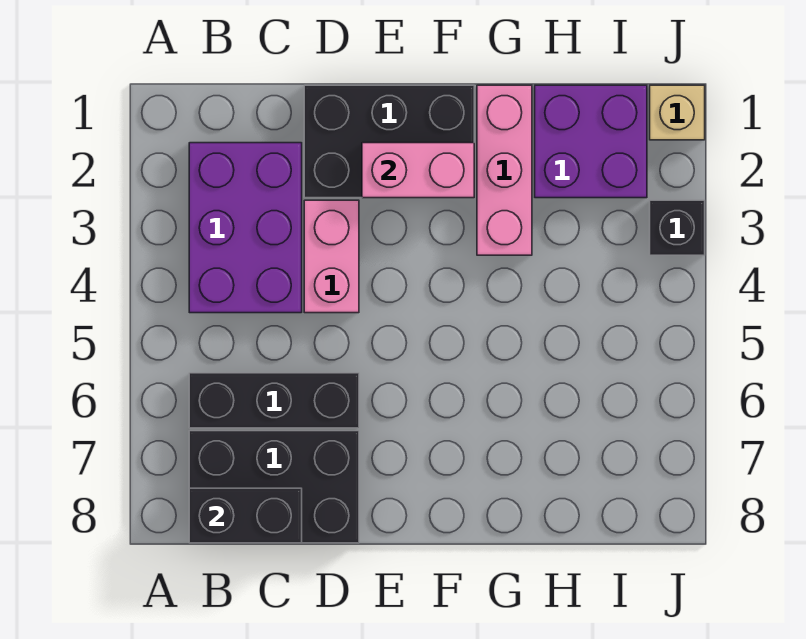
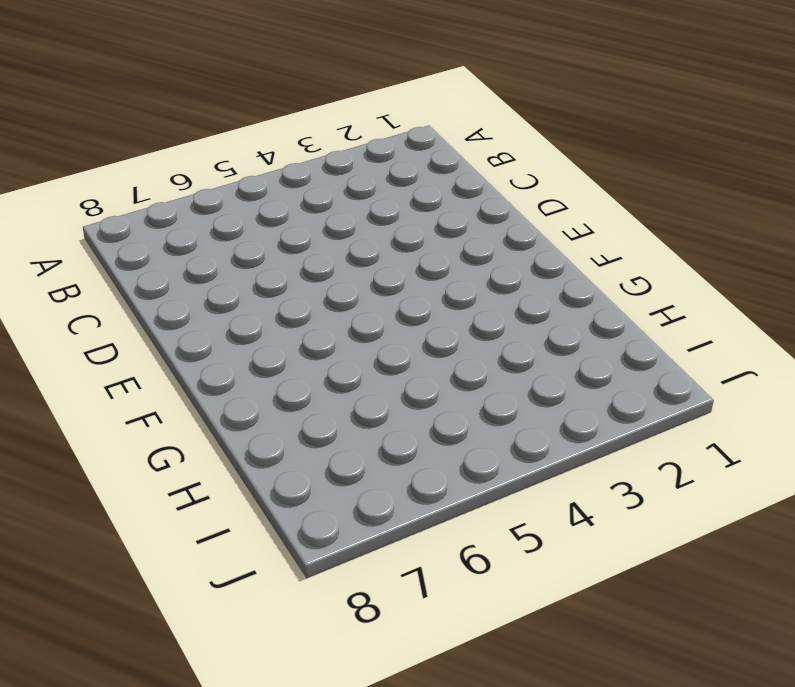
none -> purple 2x3 brick [189,143,302,313]
none -> black 1x3 brick [189,373,359,428]

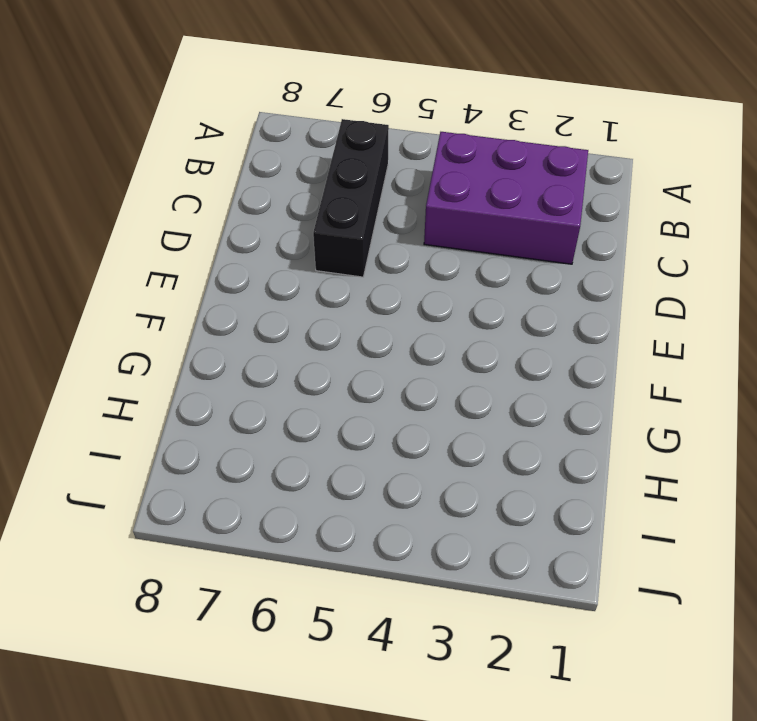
none -> black 2x3 brick [189,431,359,543]
none -> black 2x3 brick [304,85,474,198]

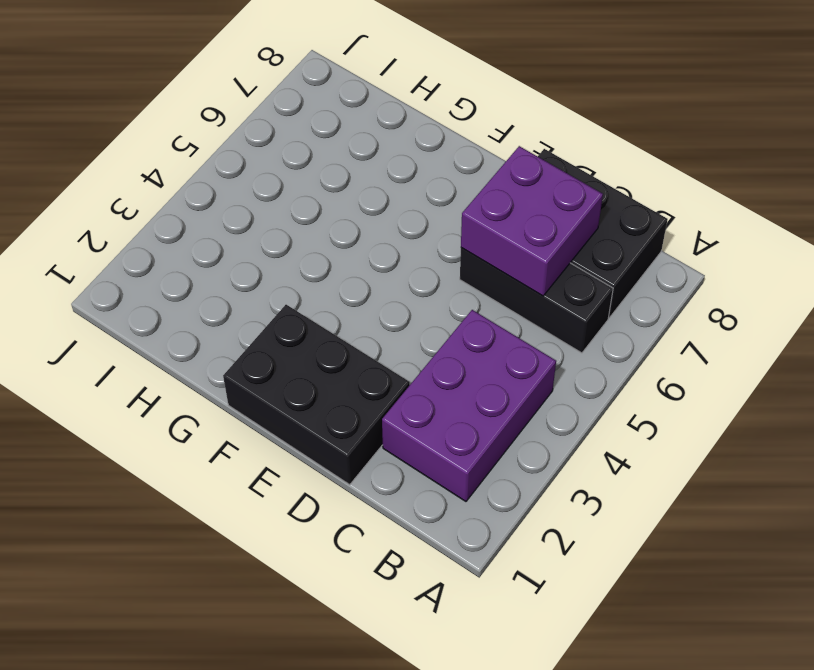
purple 2x2 brick [461,146,603,296] -> purple 2x2 brick moved to [535,85,647,198]
none -> pink 1x2 brick [304,200,359,313]
none -> pink 1x3 brick [477,85,532,255]

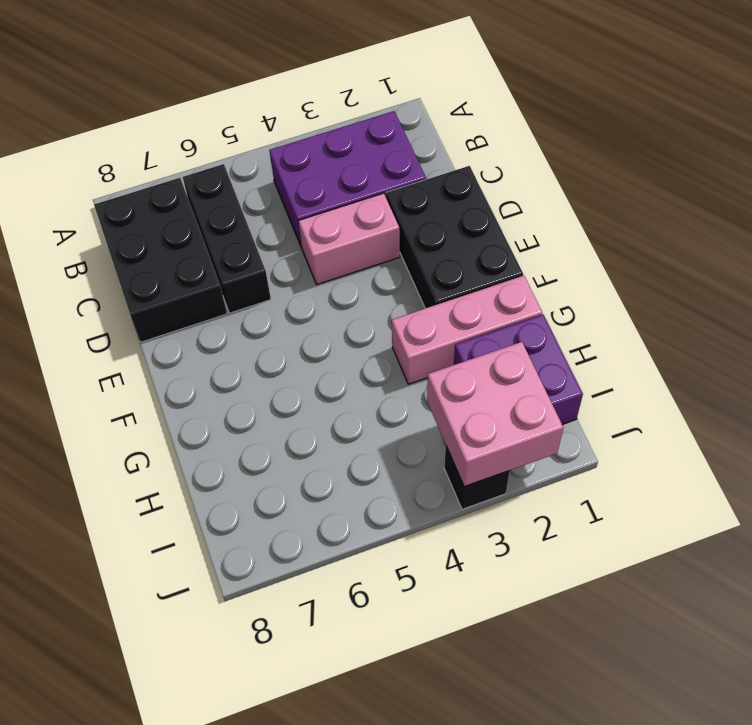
pink 2x2 brick [427,342,563,487] -> none
none -> tan 1x1 brick [650,85,705,140]
none -> black 1x2 brick [189,488,302,543]

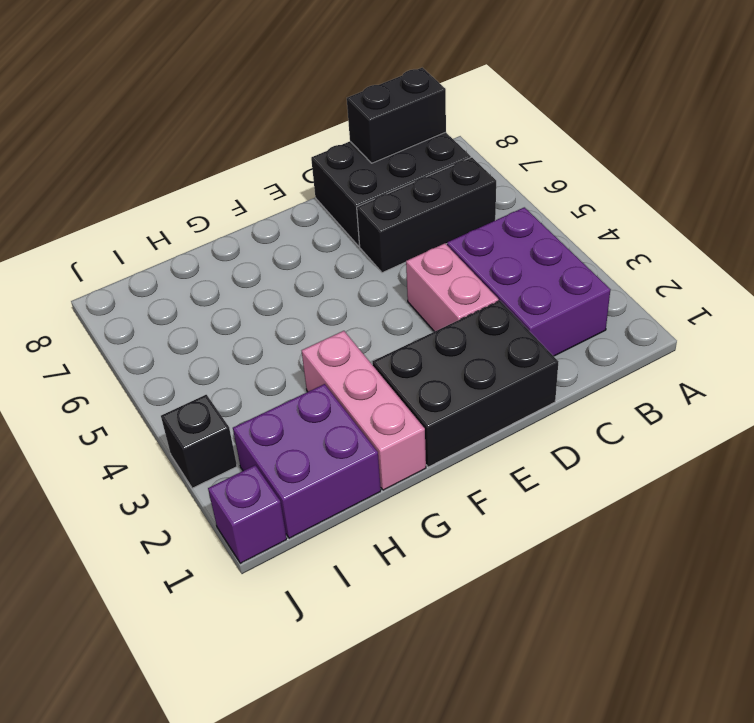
purple 1x1 brick [208,465,287,563] -> tan 1x1 brick [650,85,705,140]
none -> pink 1x2 brick [362,143,474,198]

